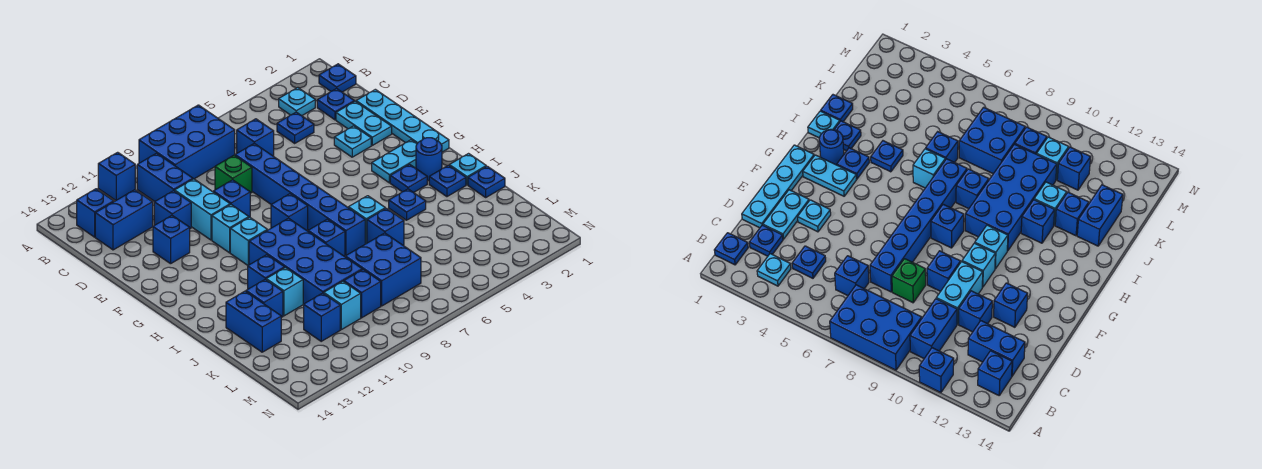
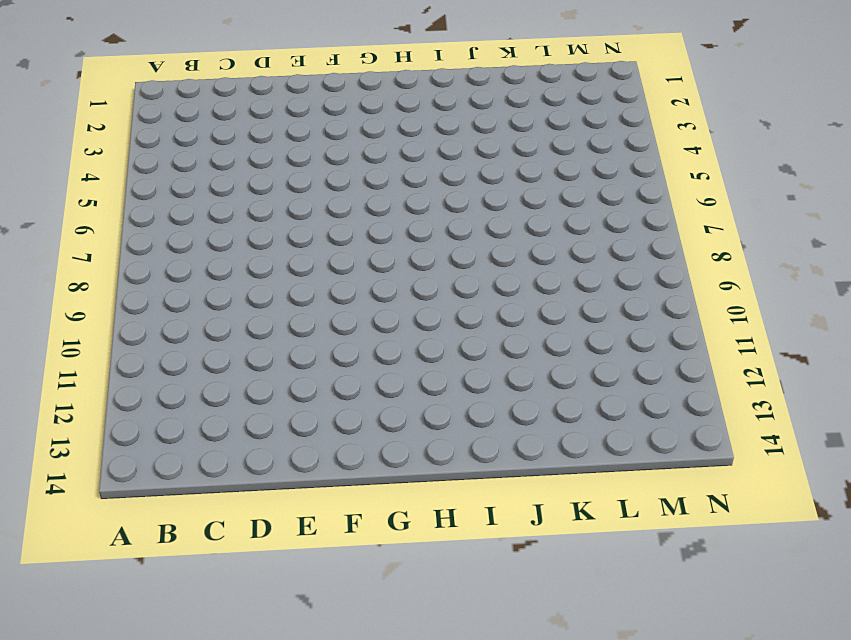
none -> blue 2x3 brick [139,105,235,179]
none -> blue 1x1 brick [98,152,135,200]
none -> blue 1x1 plate [319,64,356,92]
none -> cyan 1x1 plate [279,88,315,116]

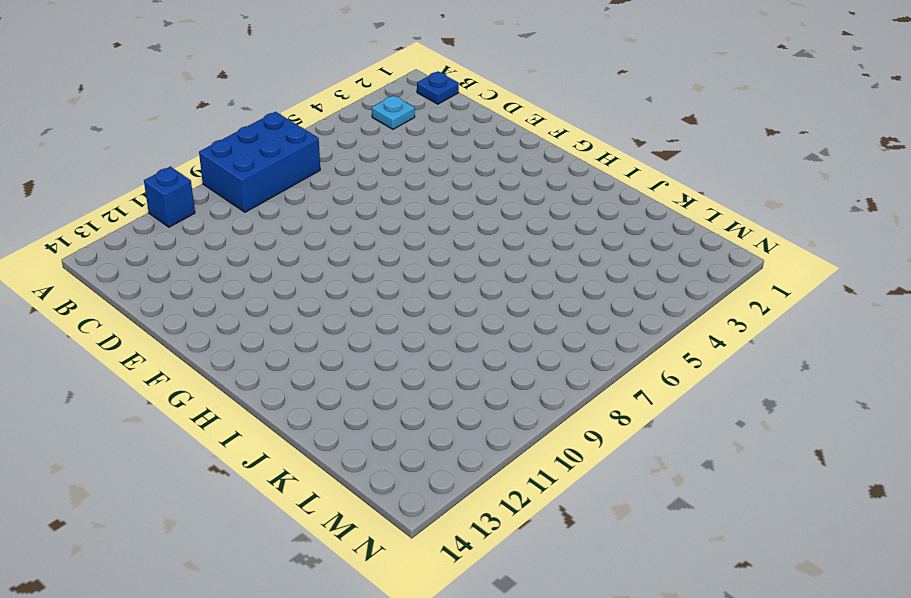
none -> blue 1x2 brick [137,153,193,202]
none -> blue 1x1 brick [77,189,114,237]
none -> blue 1x1 plate [317,88,354,120]
none -> blue 1x1 plate [277,112,314,143]

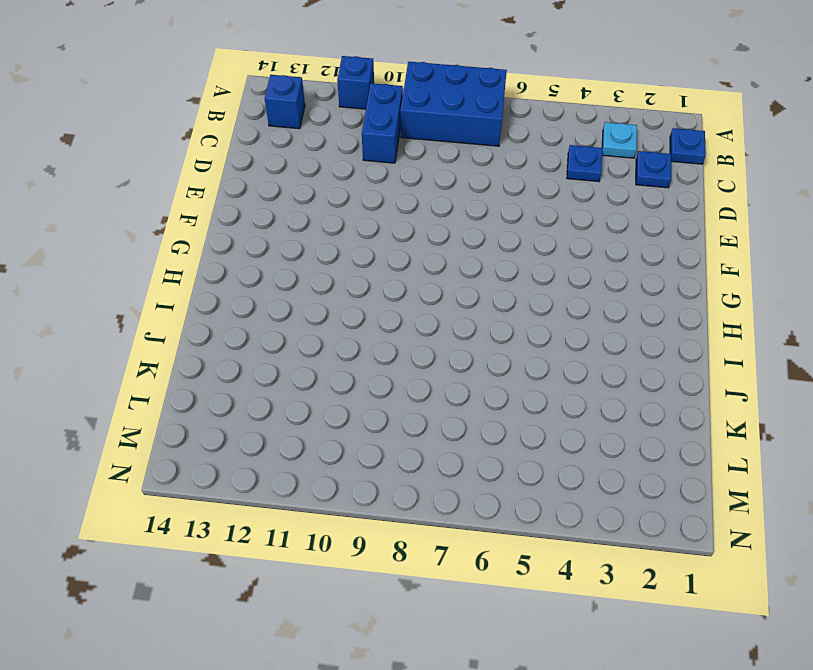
none -> blue 1x1 brick [237,119,274,156]
none -> blue 1x2 brick [95,190,153,250]
none -> cyan 1x4 plate [356,89,449,152]
none -> cyan 1x2 plate [336,101,392,145]

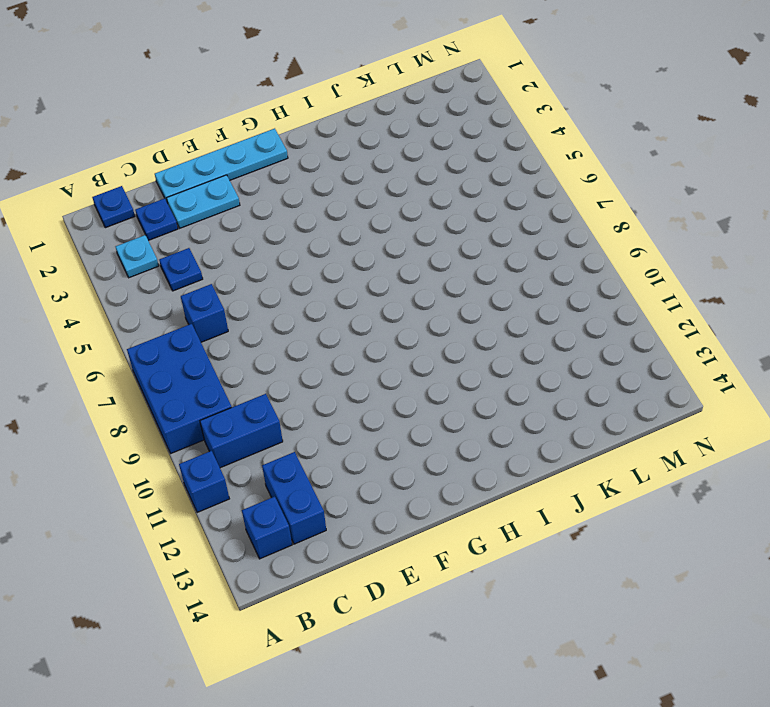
none -> blue 1x6 brick [235,143,365,256]
none -> green 1x1 brick [215,155,252,193]
none -> cyan 1x2 brick [175,179,230,240]
none -> blue 1x1 brick [154,191,191,229]

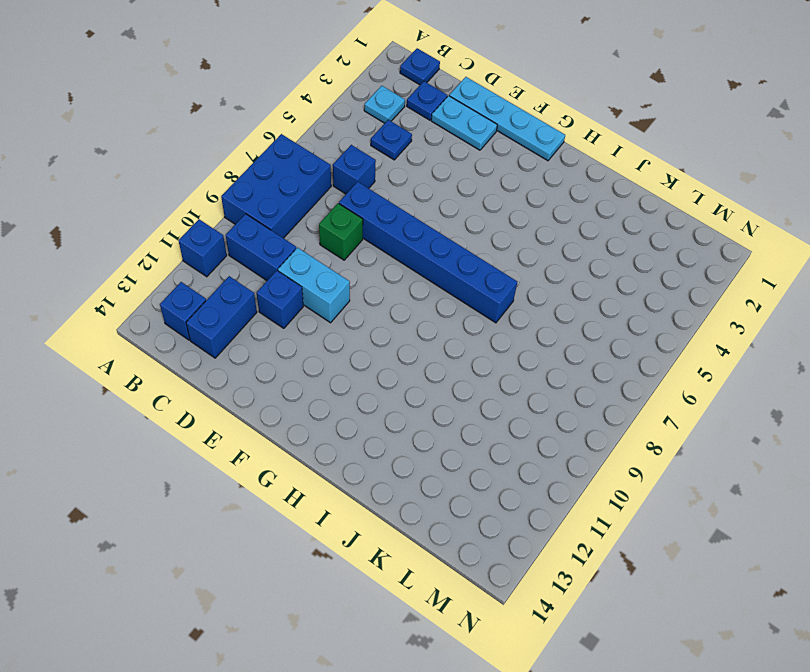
none -> cyan 1x1 plate [334,126,371,157]
none -> blue 1x1 brick [213,180,250,217]
none -> blue 1x1 brick [153,216,190,264]
none -> cyan 1x1 brick [212,205,249,253]

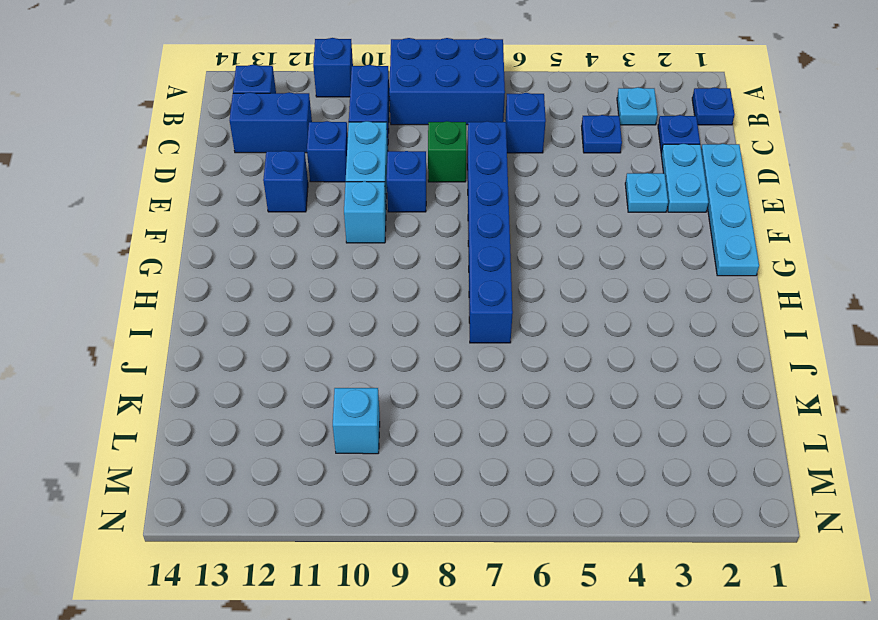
none -> cyan 1x2 plate [372,140,417,183]
none -> blue 1x1 brick [271,194,308,231]
none -> cyan 1x1 brick [230,217,267,265]
none -> blue 1x1 round brick [416,138,442,181]

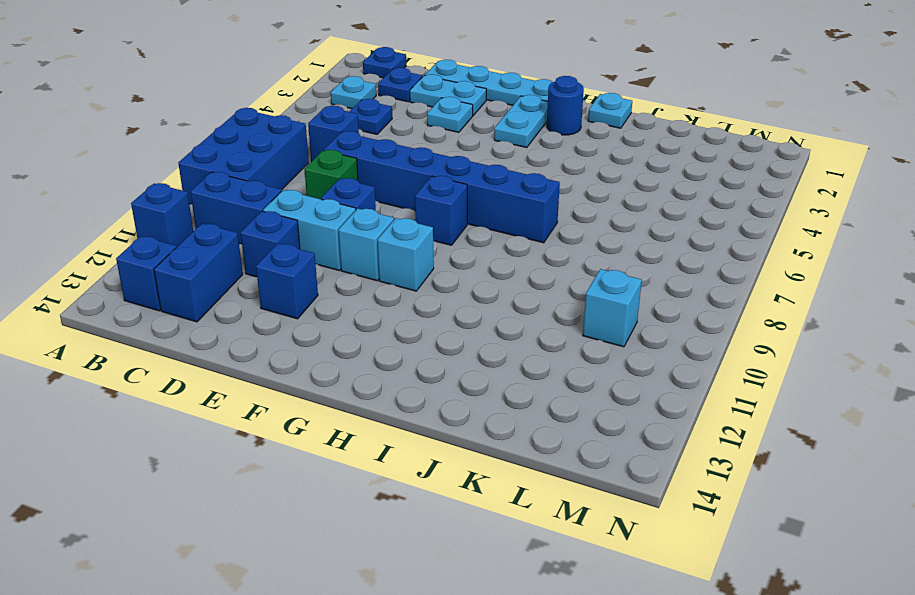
none -> blue 1x1 plate [390,164,427,193]
none -> blue 2x4 brick [249,218,362,304]
none -> blue 1x1 plate [429,165,466,197]
none -> blue 1x1 plate [389,189,426,220]

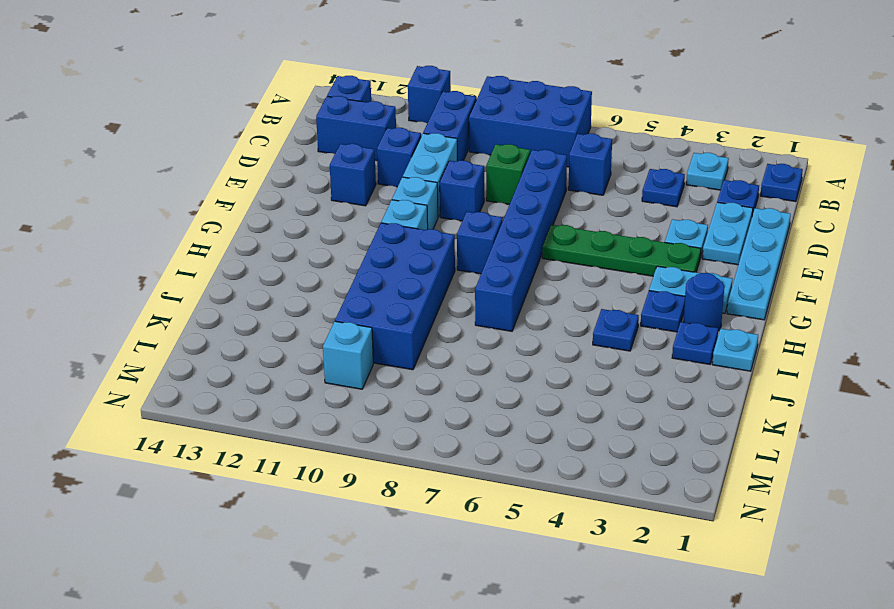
green 1x4 plate [542,225,701,276] -> none
none -> cyan 1x1 brick [348,196,385,244]
none -> blue 1x1 brick [308,219,345,257]
none -> blue 1x1 brick [248,255,285,289]
none -> blue 1x1 plate [468,166,505,197]

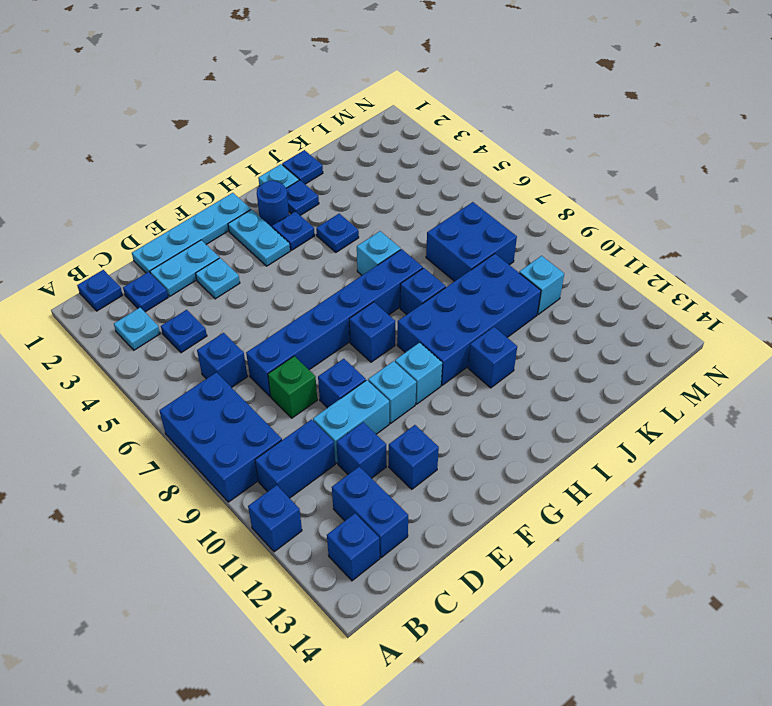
none -> blue 1x1 brick [367,208,404,246]
none -> cyan 1x1 brick [266,268,303,316]
none -> blue 1x1 brick [246,279,283,318]
none -> blue 1x2 brick [226,291,281,352]

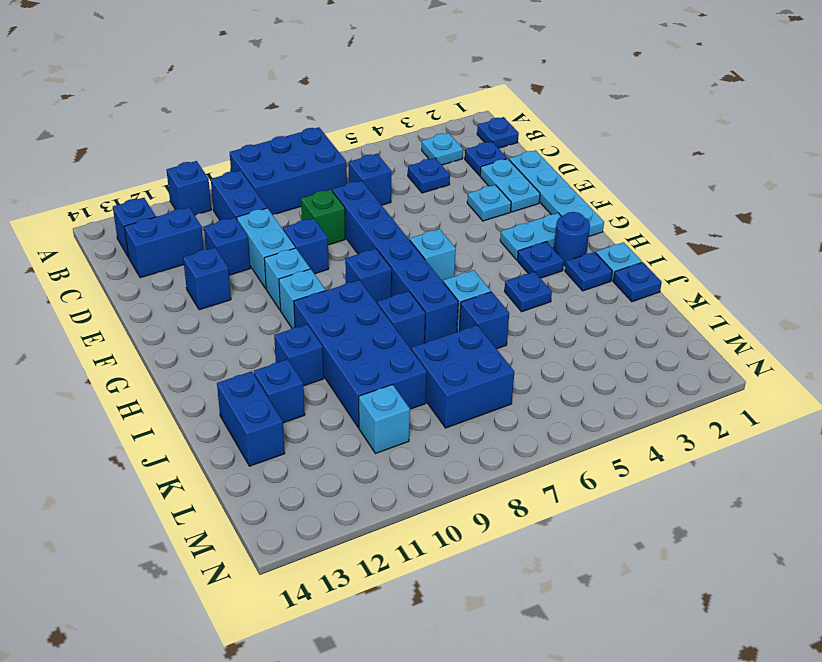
cyan 1x1 brick [410,229,456,281] -> cyan 1x1 brick moved to [266,268,303,316]
none -> blue 1x1 brick [344,270,381,318]
none -> blue 1x1 brick [304,293,340,341]

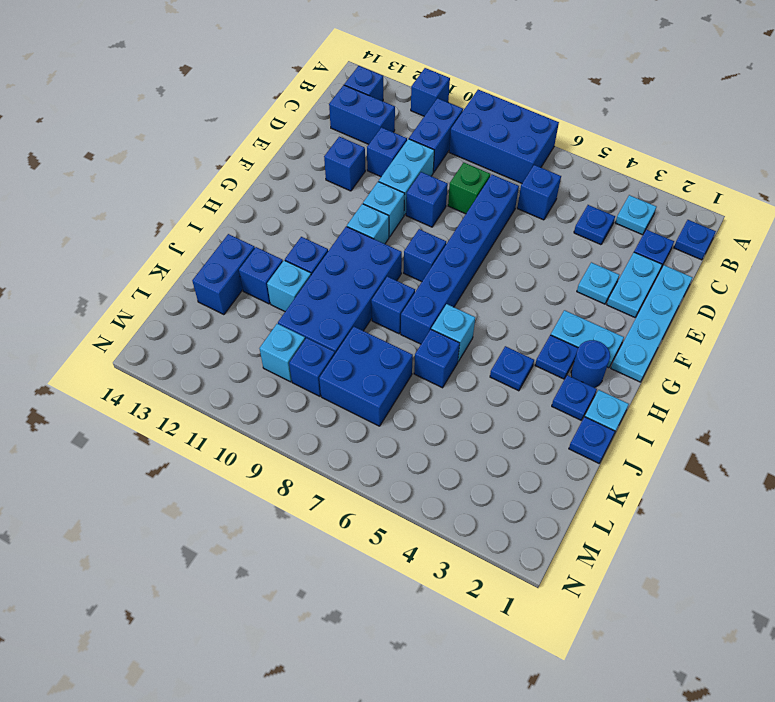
none -> blue 1x1 brick [304,293,340,341]

